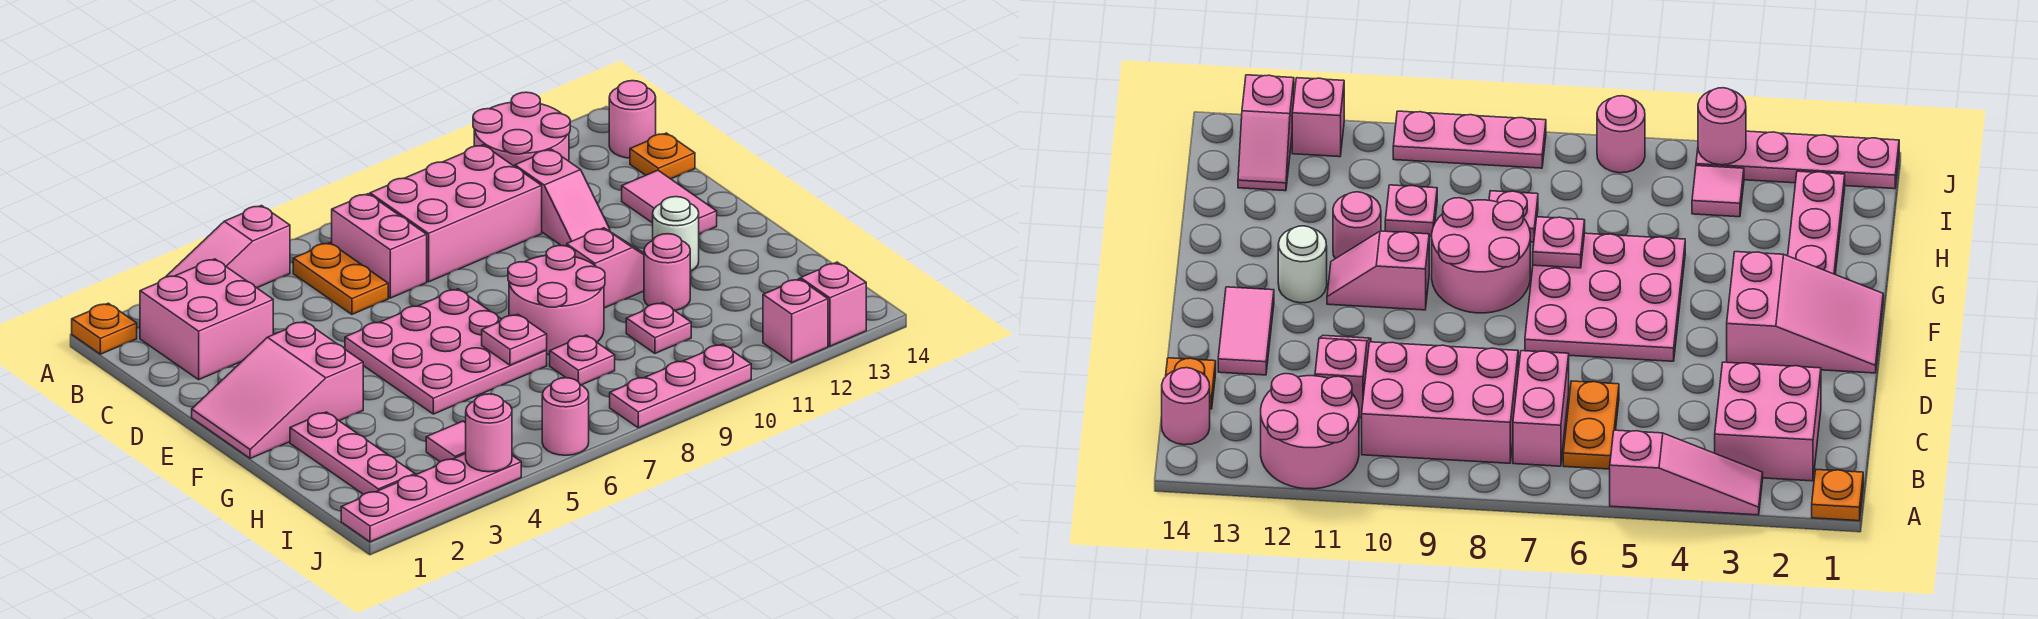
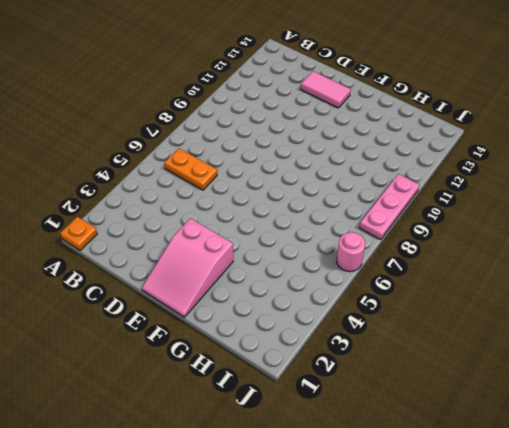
none -> pink 1x3 slope [166,206,290,288]
none -> pink 2x2 round brick [473,92,570,167]
none -> pink 2x2 brick [140,259,273,380]

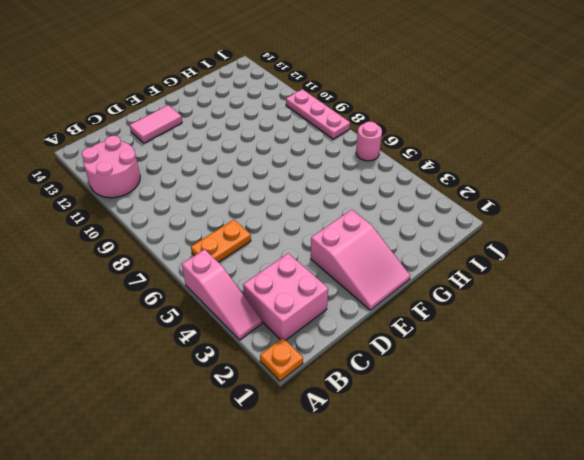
none -> pink 1x2 brick [332,194,427,298]
none -> pink 2x3 brick [370,145,542,282]
none -> pink 1x1 round brick [609,81,656,158]

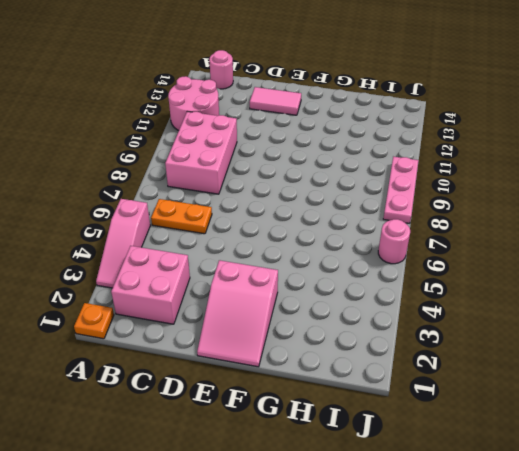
none -> pink 1x2 brick [332,194,427,298]
none -> pink 1x2 slope [515,149,610,246]
none -> orange 1x1 plate [630,133,695,179]

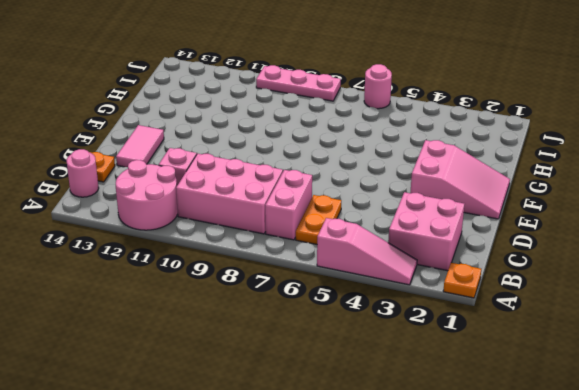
none -> pink 3x3 plate [345,289,547,414]
none -> pink 2x2 round brick [508,246,605,355]
none -> pink 1x2 slope [567,228,644,308]

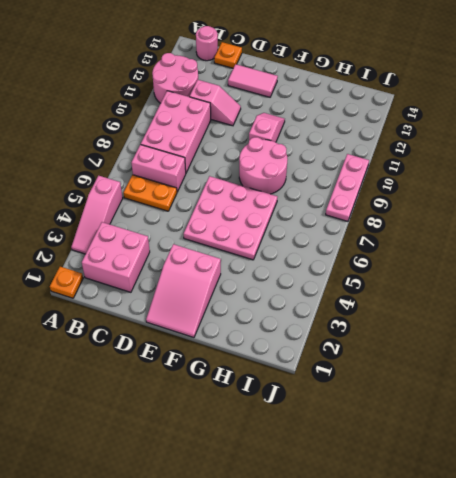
none -> white 1x1 round brick [653,197,699,271]
none -> pink 1x3 plate [290,412,415,495]
none -> pink 1x1 round brick [644,234,690,311]

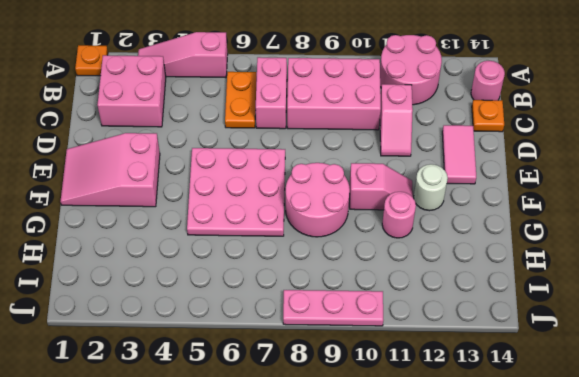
none -> pink 1x3 plate [290,412,415,495]
none -> pink 1x1 plate [550,335,615,385]
none -> pink 1x1 plate [626,303,691,353]

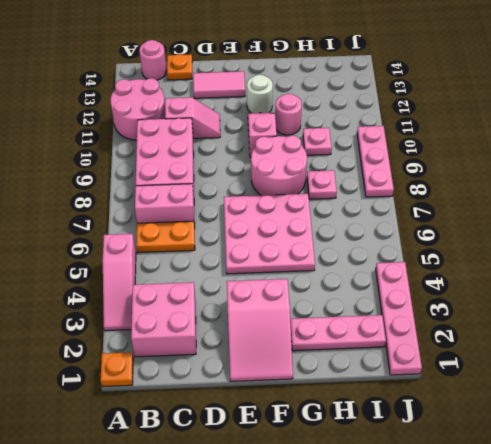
none -> pink 1x1 tile [426,421,466,462]
none -> pink 1x2 slope [799,262,866,346]
none -> pink 1x1 round brick [542,378,589,455]

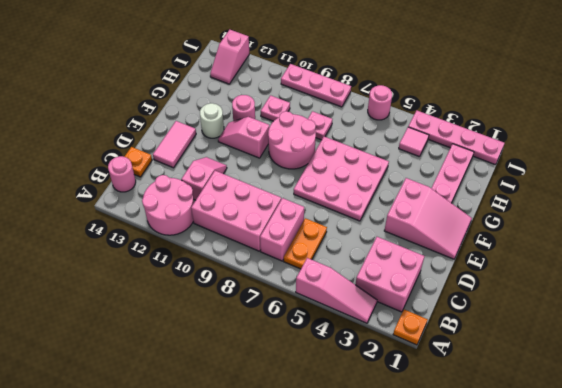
none -> pink 1x1 brick [763,279,828,362]
none -> pink 1x1 plate [482,314,547,365]
none -> pink 1x1 round brick [466,394,512,472]

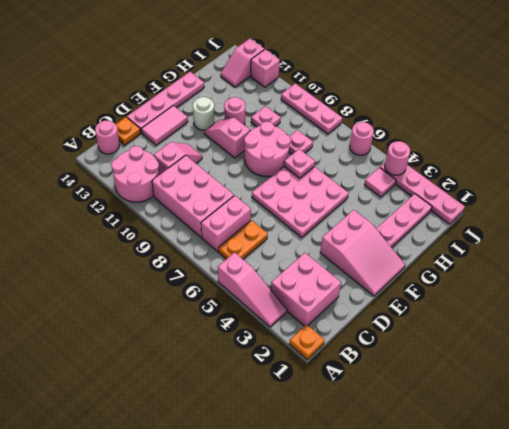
pink 1x4 plate [127,72,204,133] -> none

